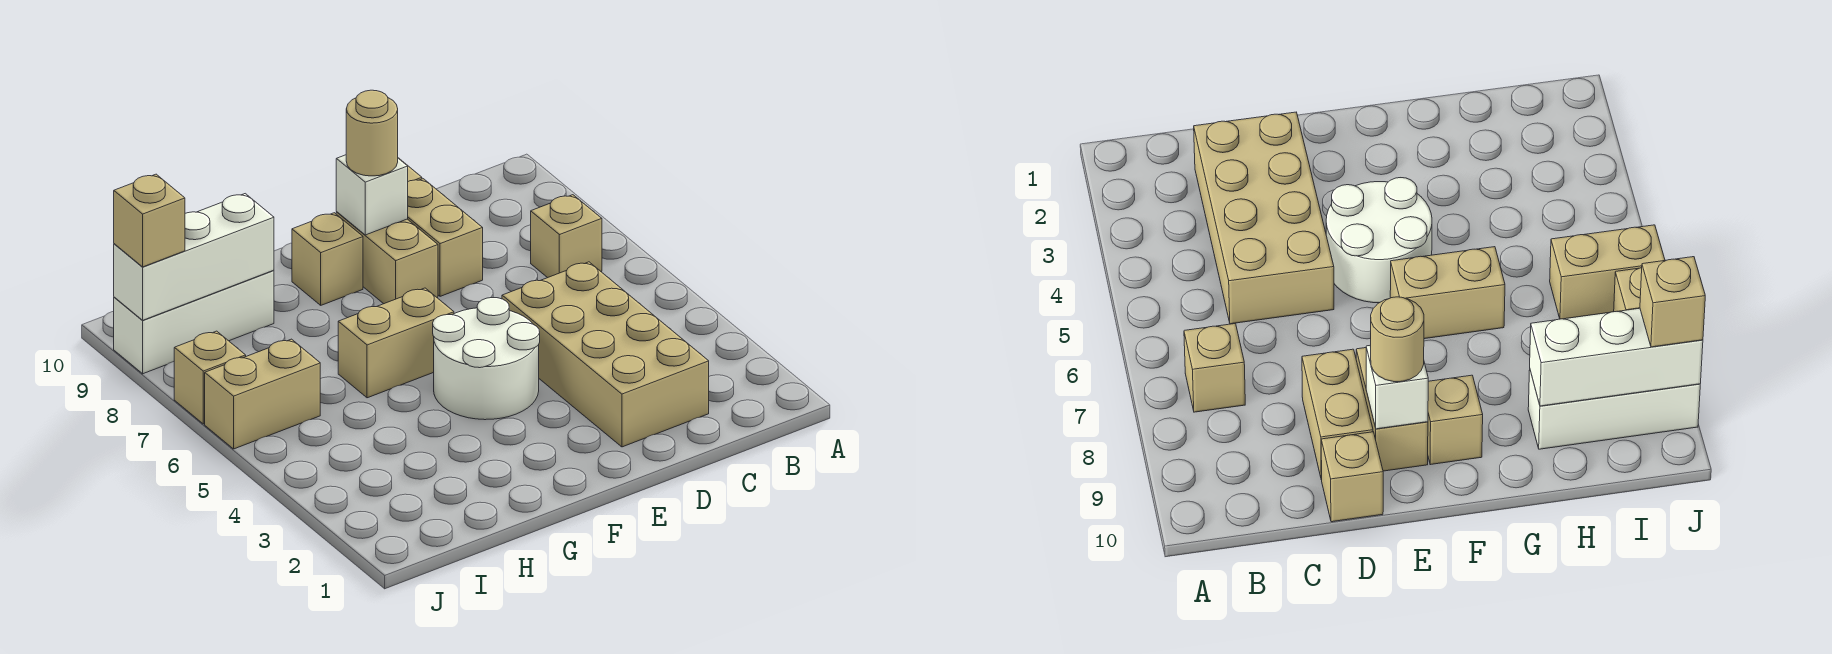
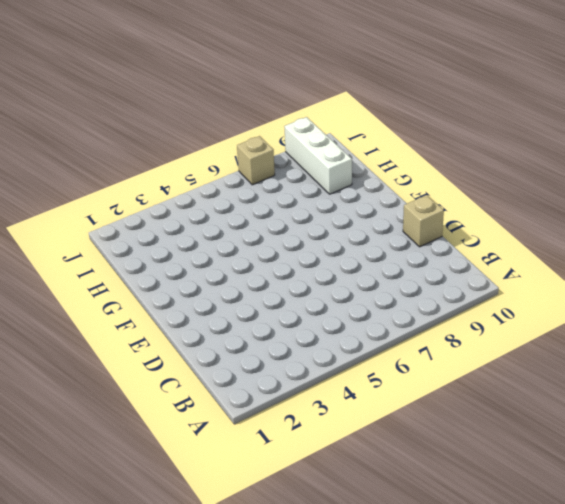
none -> tan 1x1 brick [531,195,602,278]
none -> tan 2x4 brick [502,262,709,447]
none -> tan 1x2 brick [408,179,483,296]

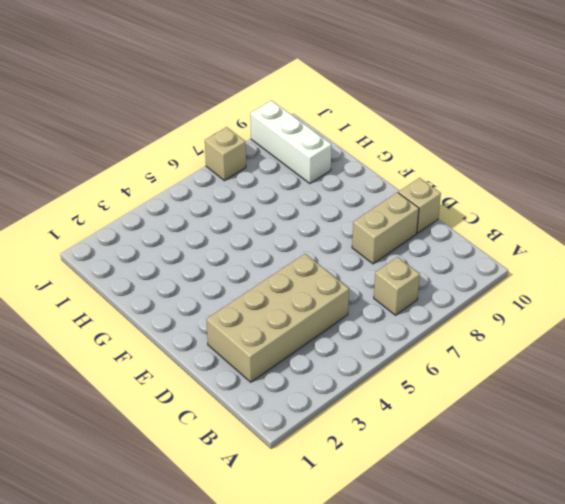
none -> white 2x2 round brick [433,298,540,420]
none -> tan 1x2 brick [336,212,438,304]
none -> tan 1x2 brick [338,288,454,398]

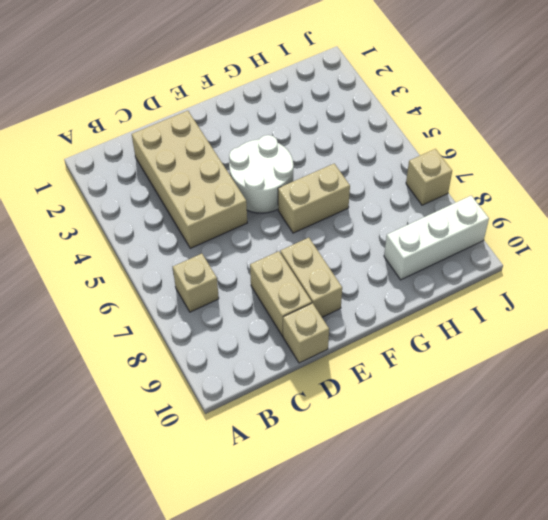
none -> tan 1x1 brick [292,213,363,305]
none -> tan 1x2 brick [205,339,320,449]
none -> white 1x1 brick [336,155,408,235]

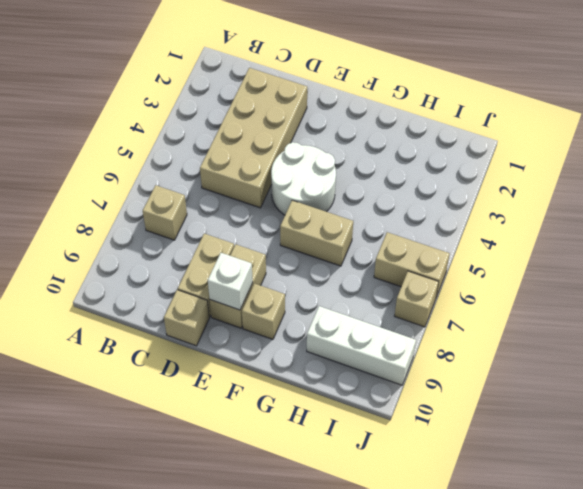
none -> white 1x3 brick [114,194,274,320]
none -> tan 1x1 round brick [346,90,398,176]
none -> tan 1x1 brick [114,174,185,267]

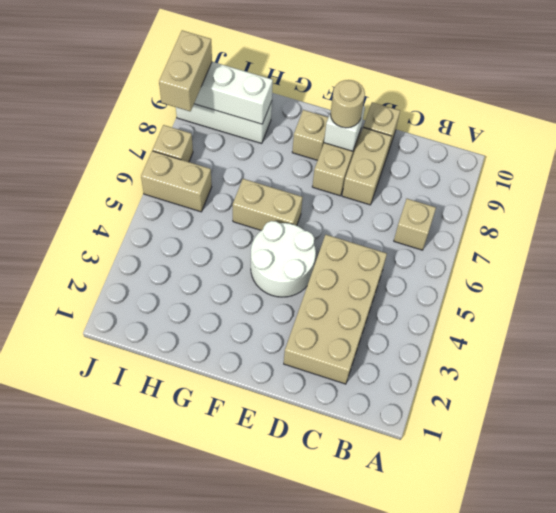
tan 1x2 brick [159,30,212,111] -> tan 1x1 brick [114,174,185,267]

